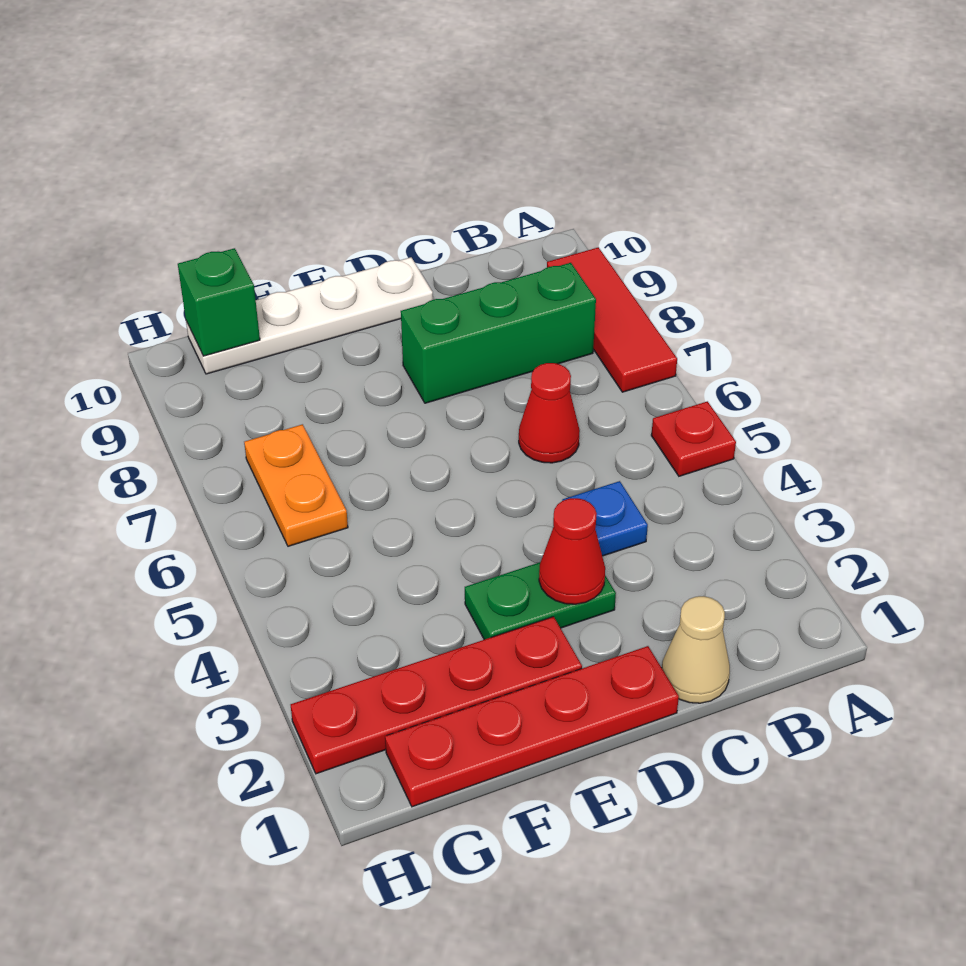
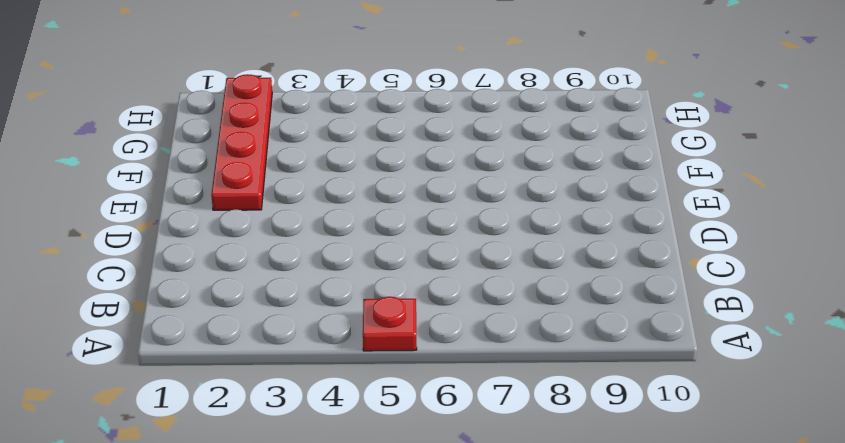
none -> red 1x3 tile [547,247,677,392]
none -> green 1x3 brick [401,263,596,403]
none -> tan 1x1 cone [662,596,730,703]

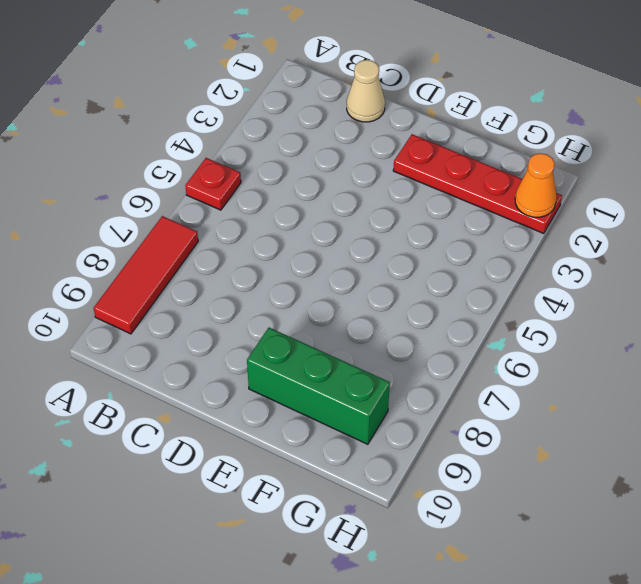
green 1x3 brick [247,328,390,444] -> green 1x3 brick moved to [401,263,596,403]
orange 1x1 cone [515,153,556,217] -> none
none -> blue 1x1 plate [562,481,648,556]
none -> red 1x1 cone [519,363,580,463]
none -> red 1x4 plate [385,646,679,807]

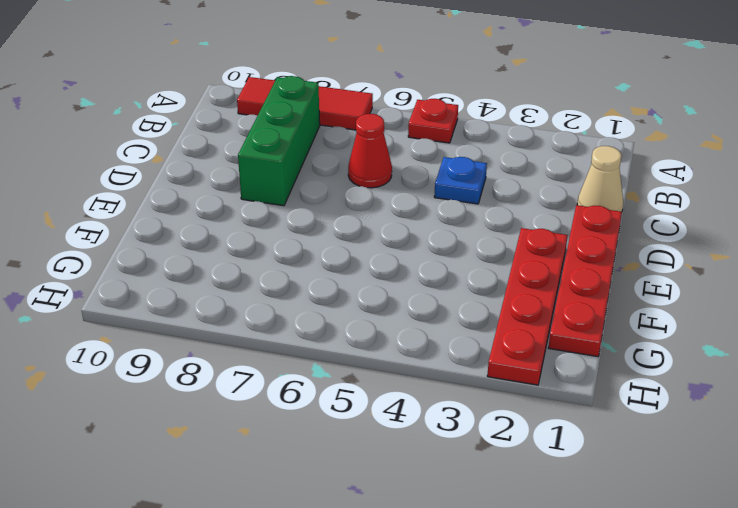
none -> green 1x2 plate [465,562,616,640]
none -> white 1x4 plate [186,257,433,374]
none -> orange 1x2 plate [244,424,348,546]

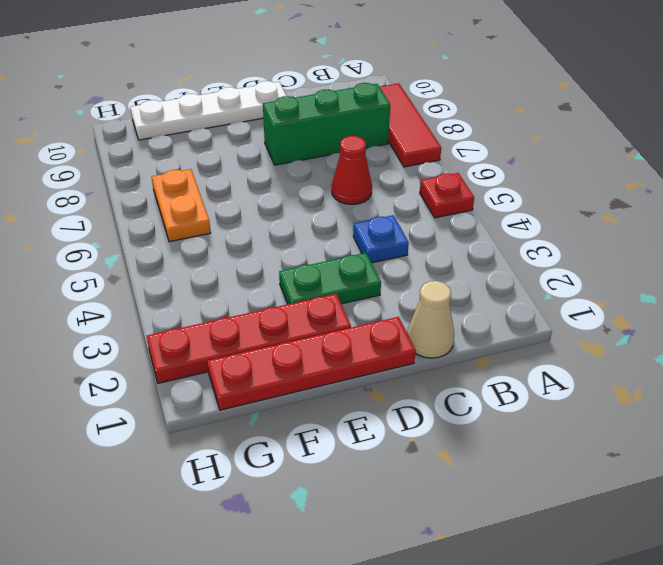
none -> red 1x1 cone [539,498,605,604]
none -> green 1x1 brick [178,248,260,356]

